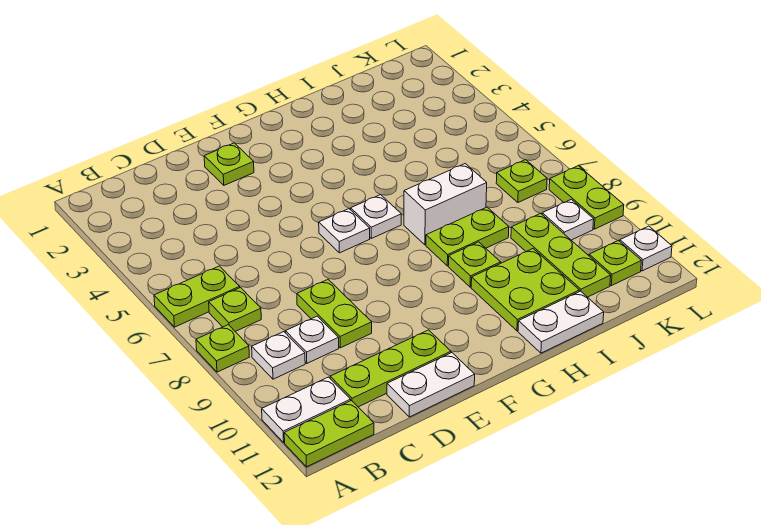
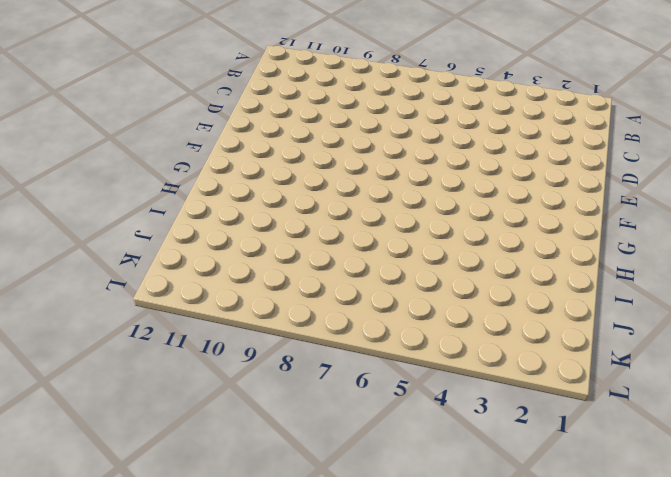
none -> lime 1x2 plate [154,266,240,327]
none -> lime 1x1 plate [196,325,249,372]
none -> white 1x2 plate [262,377,351,442]

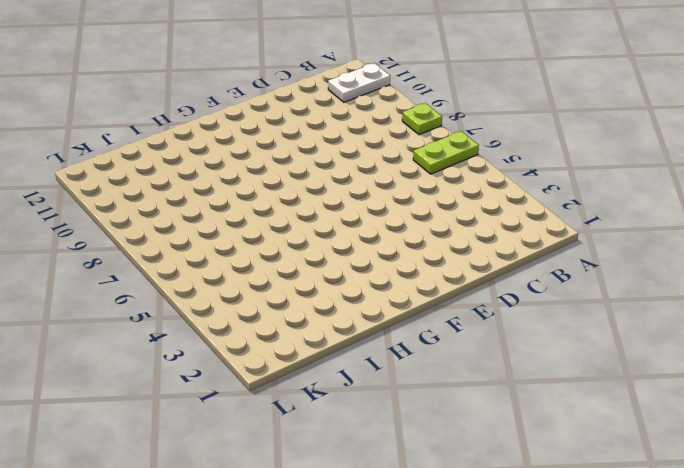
none -> lime 1x2 plate [284,401,374,467]
none -> lime 1x1 plate [209,288,261,331]
none -> white 1x1 plate [252,332,305,379]

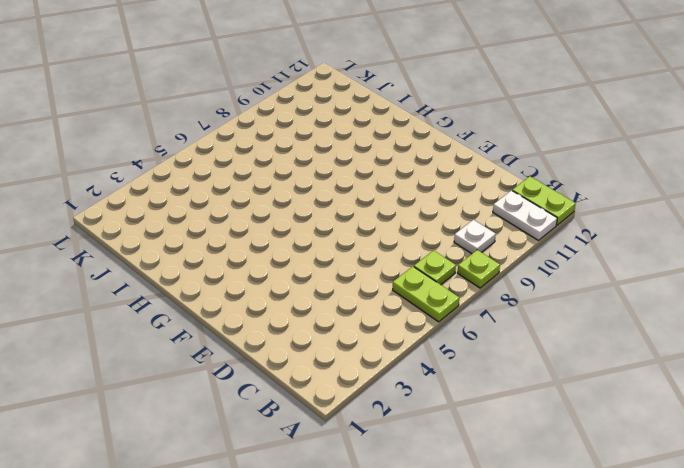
none -> white 1x1 plate [286,316,339,363]
none -> lime 1x3 plate [330,330,451,407]
none -> lime 1x2 plate [297,280,372,348]

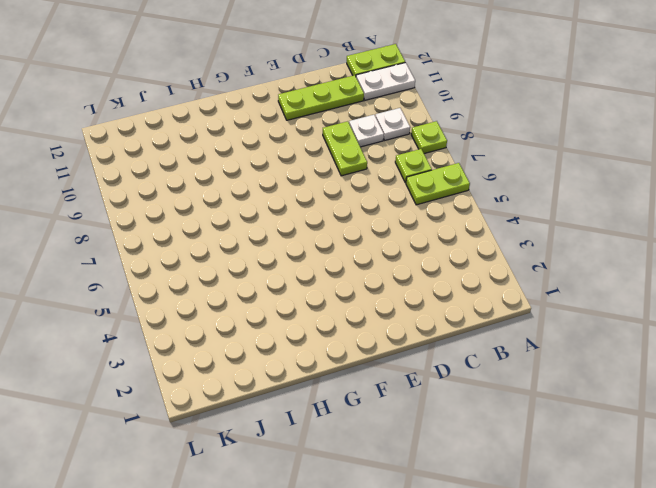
none -> white 1x2 plate [387,353,475,417]
none -> lime 1x1 plate [204,143,254,185]
none -> white 1x1 plate [319,209,370,253]

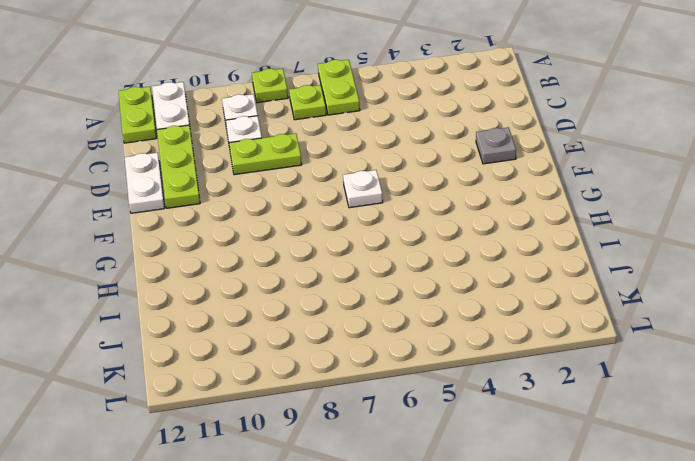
grey 1x1 plate [476,127,516,164] -> lime 1x1 plate [204,143,254,185]
none -> white 1x1 plate [351,195,401,238]
none -> white 1x2 brick [404,164,487,245]
none -> lime 1x2 plate [426,207,509,266]

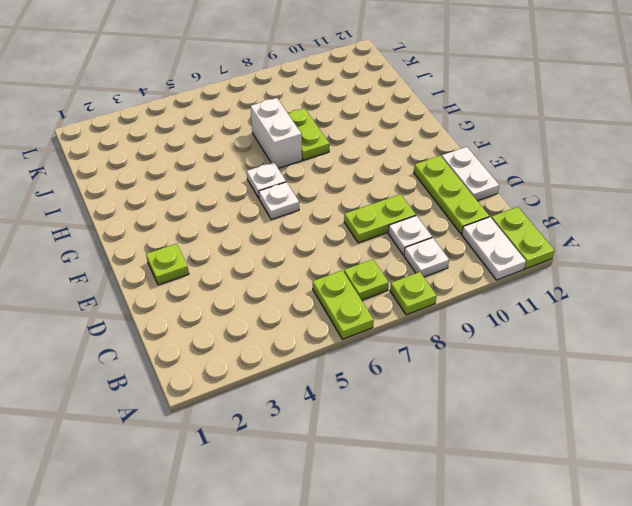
none -> lime 1x1 plate [448,242,501,287]
none -> lime 2x2 plate [471,249,579,331]
none -> white 1x2 plate [518,291,604,353]

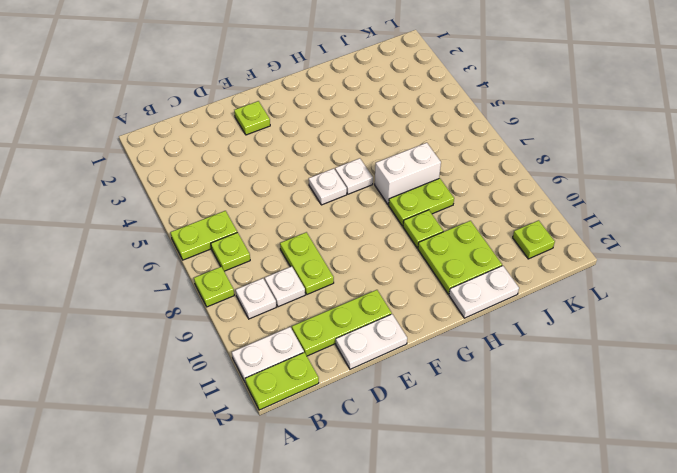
none -> lime 1x3 plate [511,213,611,297]
none -> lime 1x1 plate [496,160,547,202]
none -> white 1x1 plate [542,199,594,240]

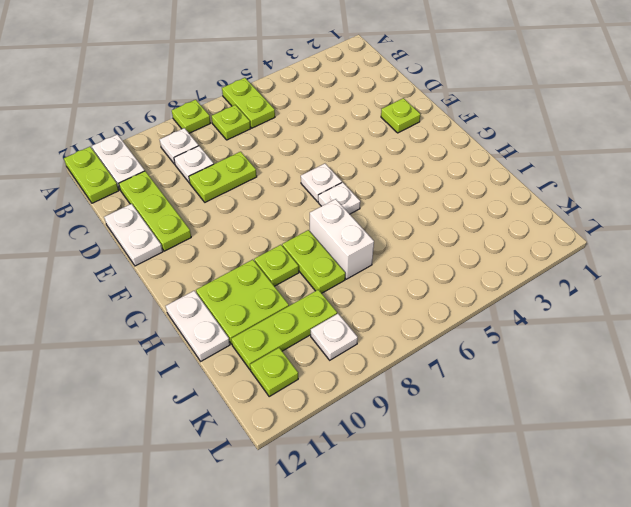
none -> lime 1x1 plate [496,160,547,202]
none -> lime 1x2 plate [549,166,624,229]
none -> white 1x1 plate [620,226,672,271]

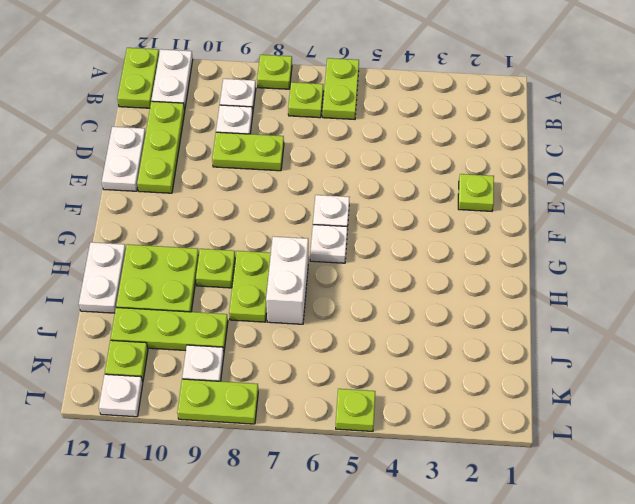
lime 1x1 plate [336,389,375,431] -> lime 1x1 plate moved to [496,160,547,202]

